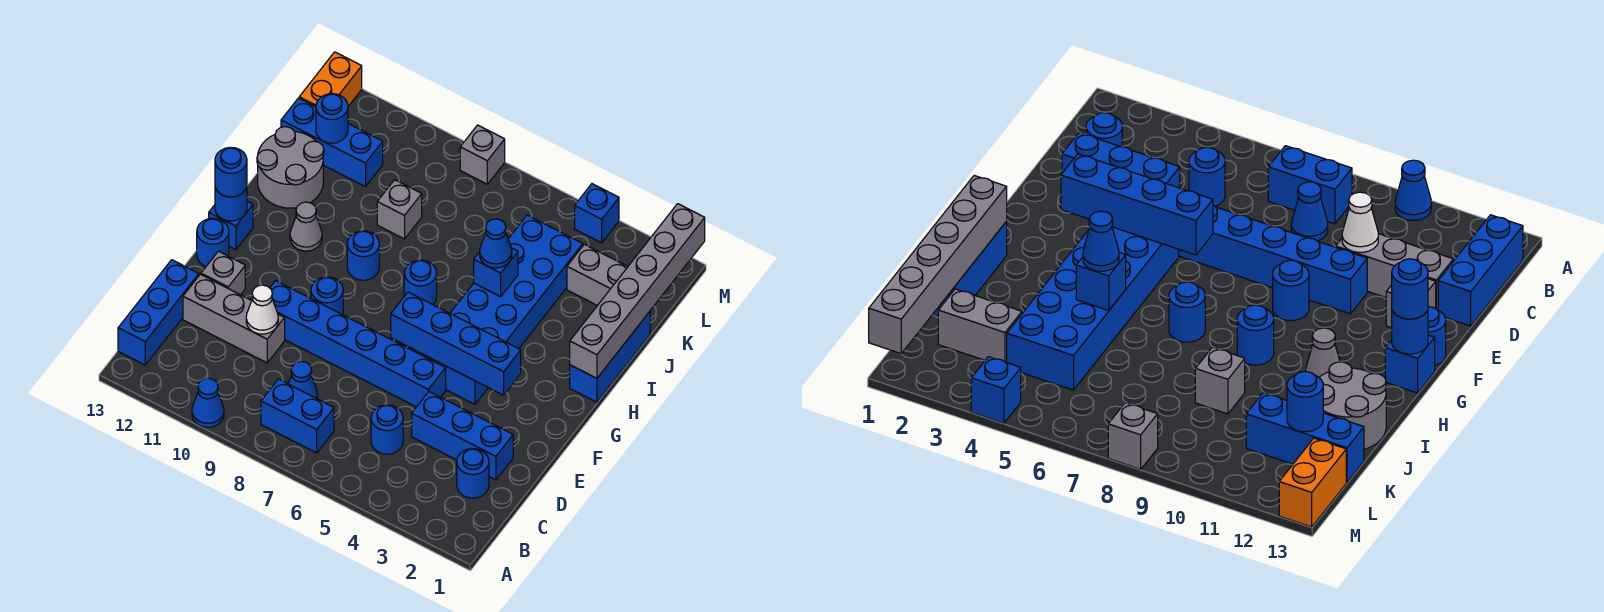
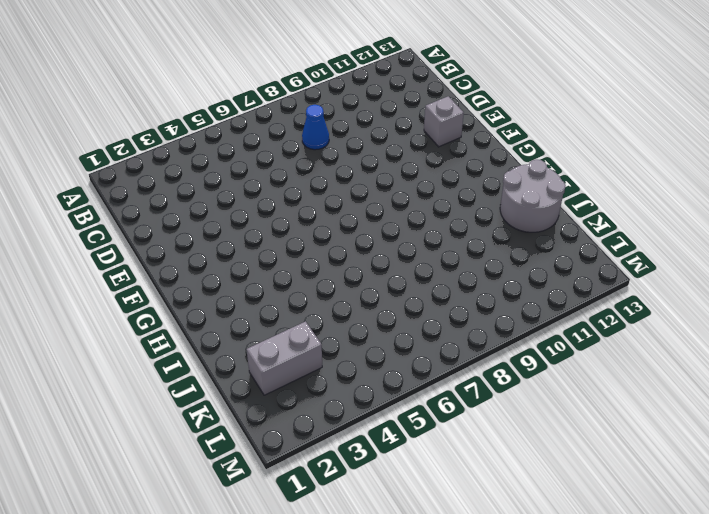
none -> blue 1x1 cone [192,378,224,427]
none -> blue 1x2 brick [261,379,334,453]
none -> blue 1x3 brick [118,260,199,365]
none -> blue 1x1 round brick [457,449,489,498]

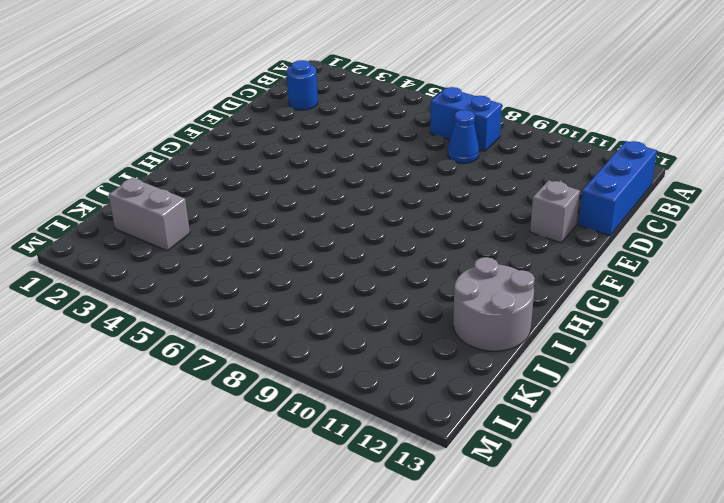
none -> blue 1x1 cone [192,378,224,427]
none -> blue 1x1 round brick [371,405,403,454]
none -> blue 1x3 brick [412,392,513,480]
none -> grey 1x3 brick [183,274,285,363]

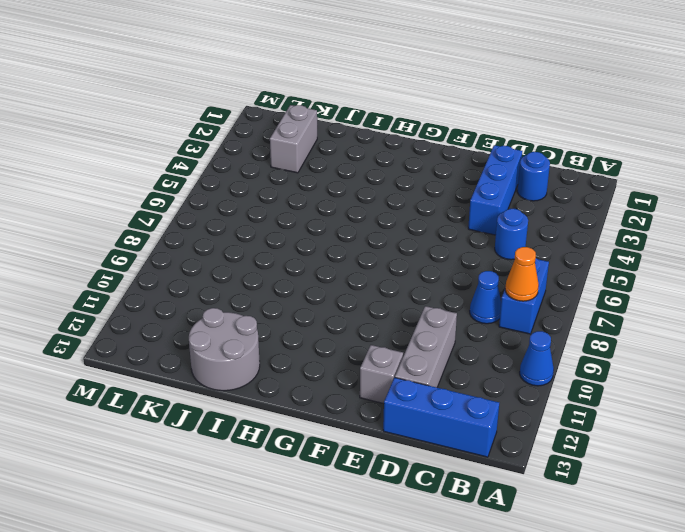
orange 1x1 cone [505,247,539,301] -> none
none -> blue 1x6 brick [270,281,446,407]
none -> blue 2x6 brick [419,215,583,404]
none -> blue 1x1 round brick [311,277,343,315]
none -> blue 1x1 round brick [197,218,229,267]

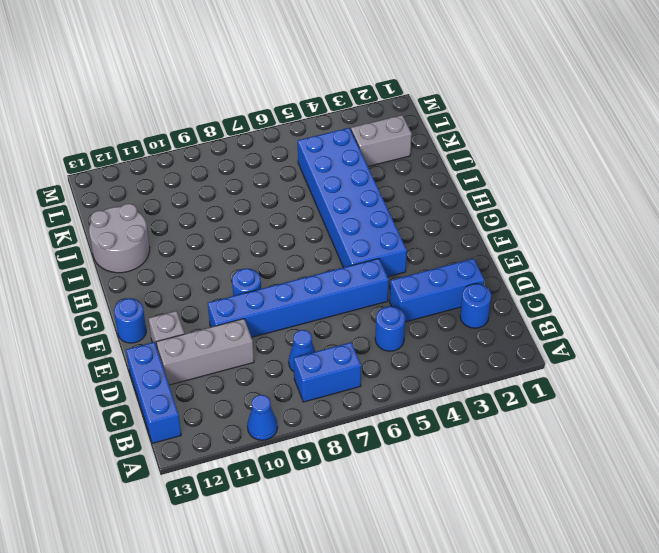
none -> blue 1x1 brick [209,201,253,250]
none -> blue 1x3 brick [570,312,650,402]
none -> blue 1x1 round brick [404,260,437,305]
none -> blue 1x1 round brick [347,231,379,280]

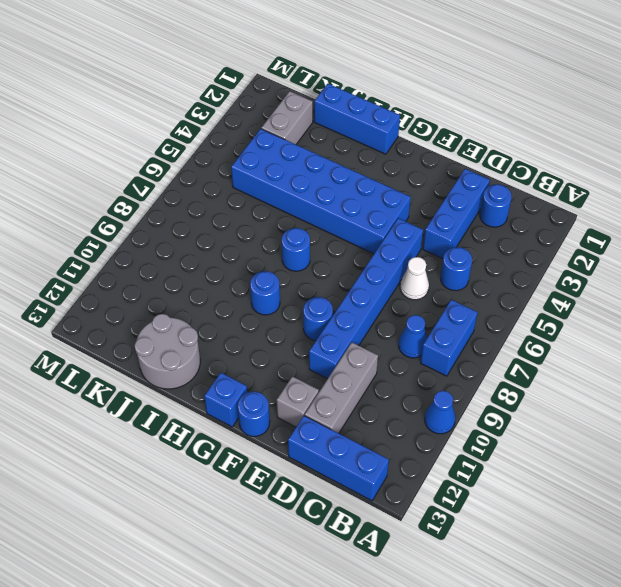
white 1x1 cone [400,257,429,300] -> white 1x1 cone moved to [246,285,278,334]
none -> grey 1x1 cone [290,202,322,251]
none -> grey 1x1 brick [377,180,422,239]
none -> blue 1x3 brick [281,98,383,187]
none -> orange 1x2 brick [299,52,362,107]

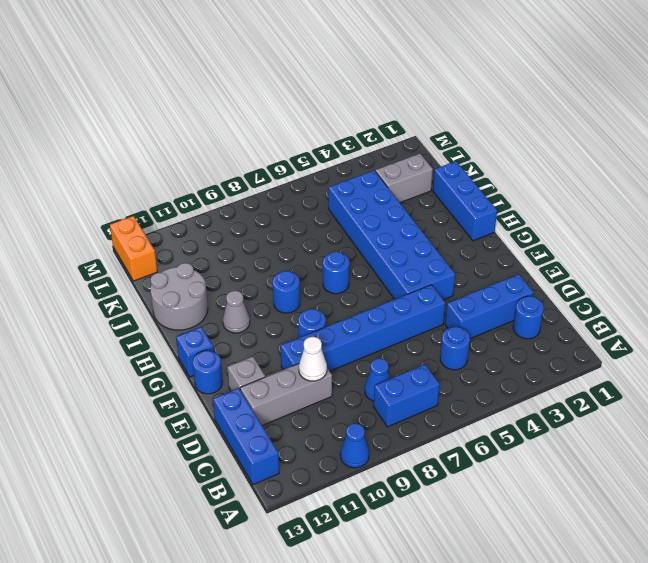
none -> grey 1x1 brick [377,180,422,239]
none -> blue 1x3 brick [281,98,383,187]
none -> blue 1x1 brick [575,184,619,243]
none -> grey 1x1 brick [460,125,505,184]

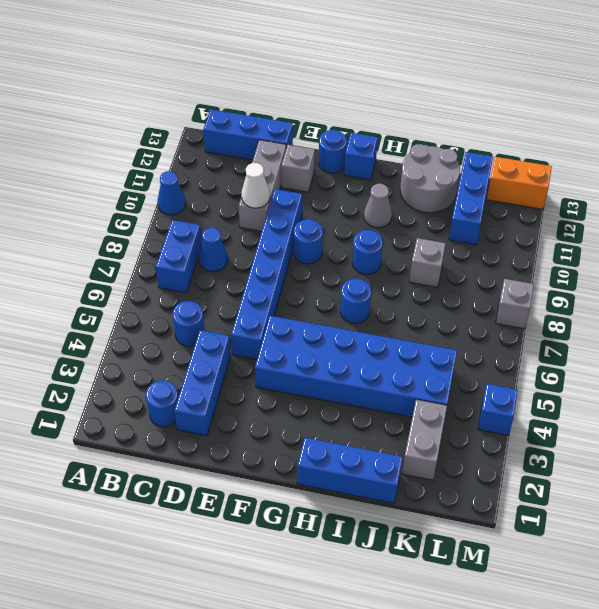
none -> blue 1x4 brick [391,292,521,395]
none -> blue 1x1 round brick [215,187,247,221]
none -> grey 1x6 brick [570,204,705,378]
none -> blue 1x1 brick [474,248,518,297]

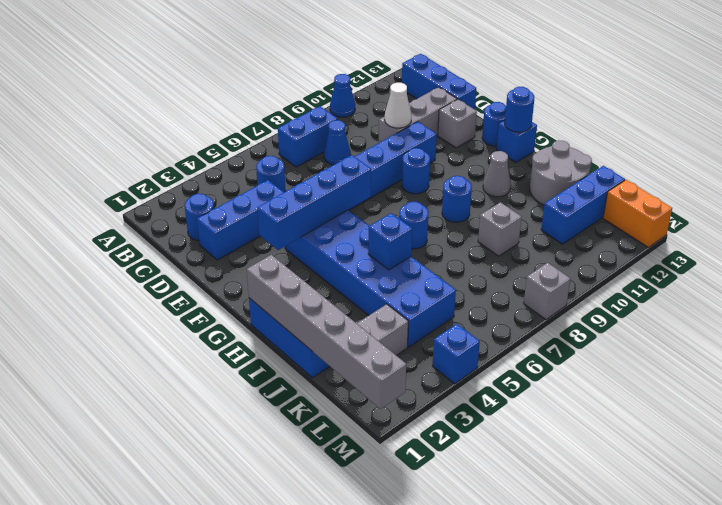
none -> blue 1x1 round brick [316,94,348,143]
none -> blue 1x1 round brick [215,147,247,197]
none -> blue 1x1 cone [480,219,512,268]

